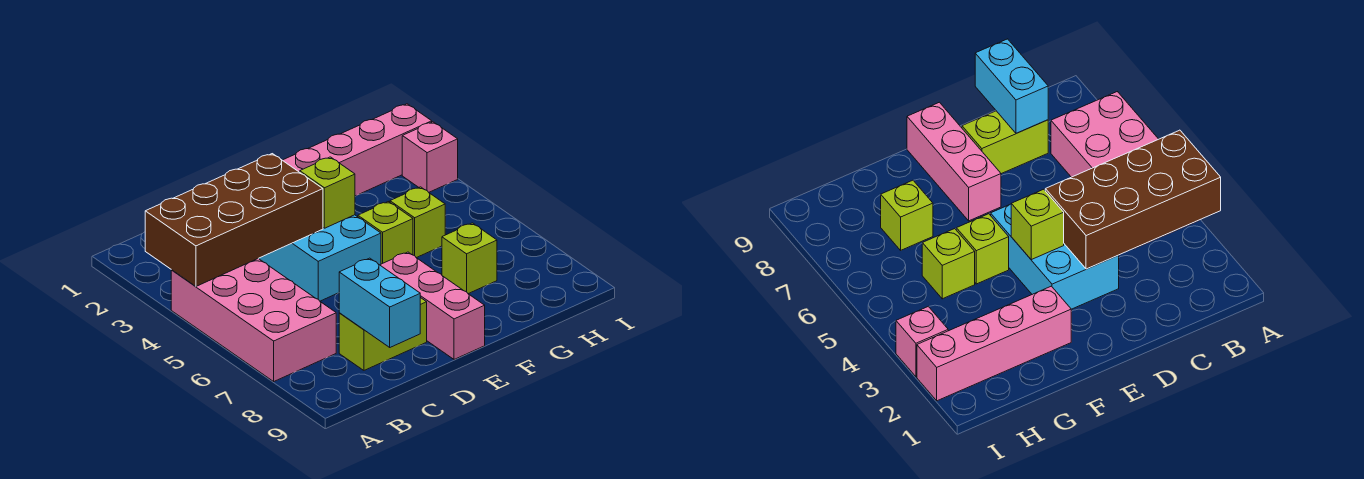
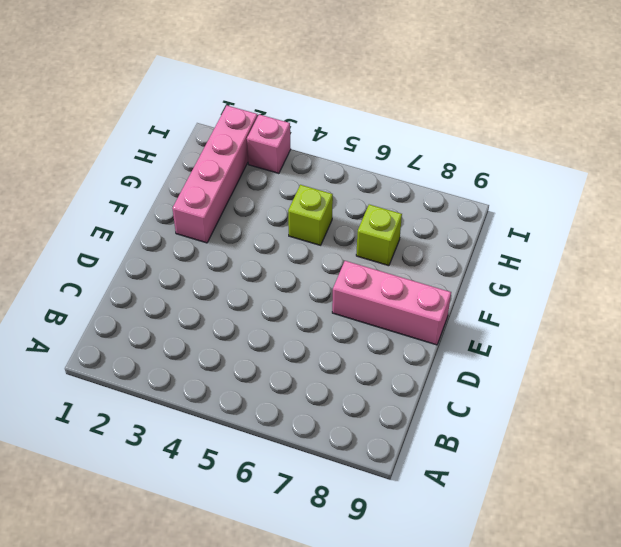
none -> pink 2x4 brick [171,259,336,381]
none -> lime 1x2 brick [339,297,427,370]
none -> cyan 2x3 brick [259,215,381,301]

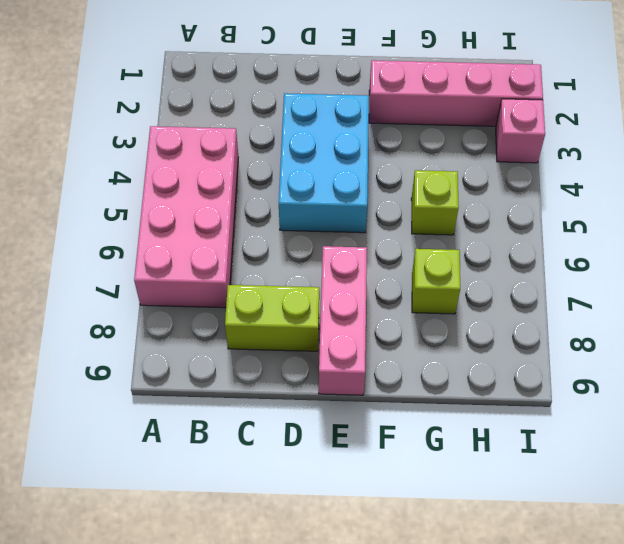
none -> lime 1x1 brick [358,202,413,264]
none -> brown 2x4 brick [145,154,323,286]
none -> cyan 1x2 brick [339,258,420,347]

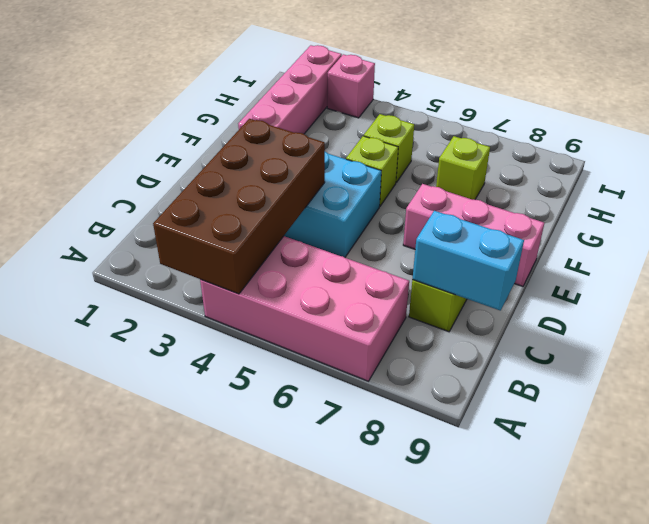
none -> lime 1x1 brick [300,157,355,228]

